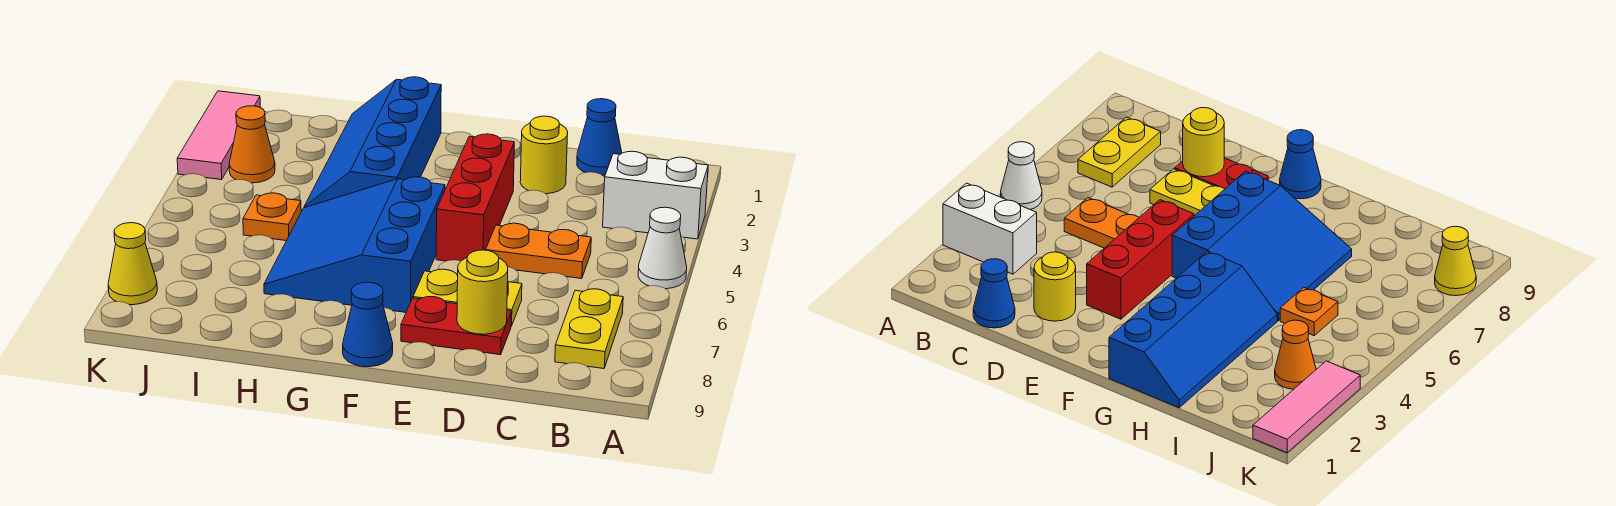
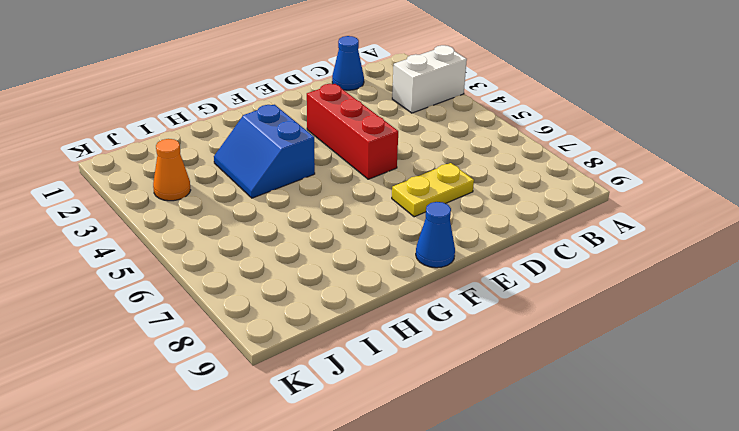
blue 2x2 slope [214,105,315,198] -> blue 2x4 slope [304,77,441,208]
none -> white 1x1 cone [638,207,687,289]
none -> yellow 1x2 plate [555,289,623,369]
none -> orange 1x2 plate [486,223,591,279]

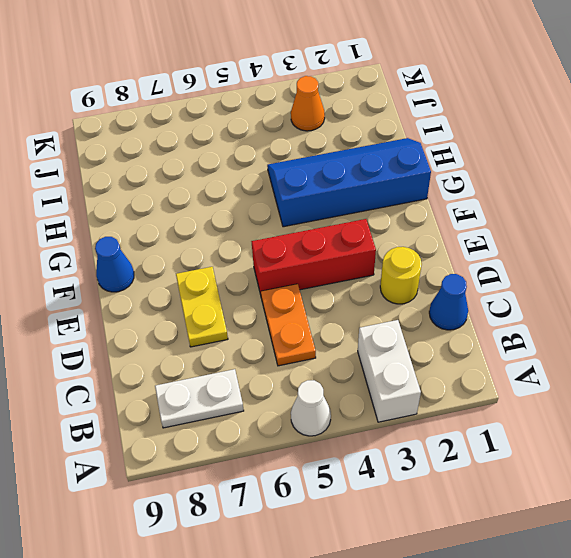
white 1x2 plate [155,369,244,428] -> yellow 1x2 plate [555,289,623,369]
none -> red 1x2 plate [401,297,511,355]
none -> blue 3x3 slope [264,177,445,312]
none -> orange 1x1 plate [243,193,301,241]

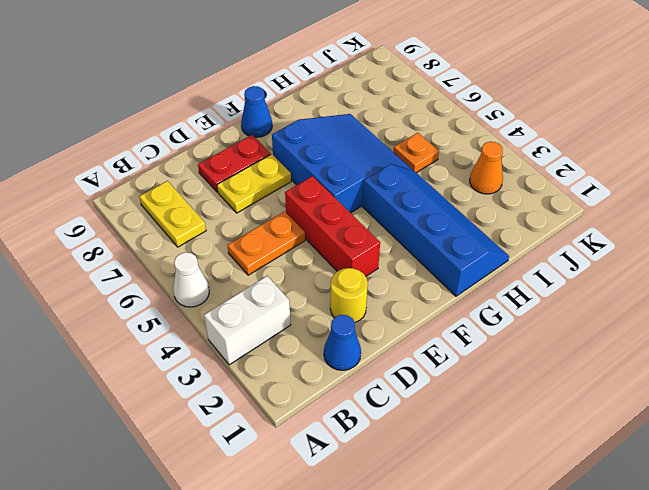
none -> pink 1x3 tile [177,91,260,180]
none -> yellow 1x1 cone [108,223,157,305]
none -> yellow 1x1 round brick [457,250,508,334]

